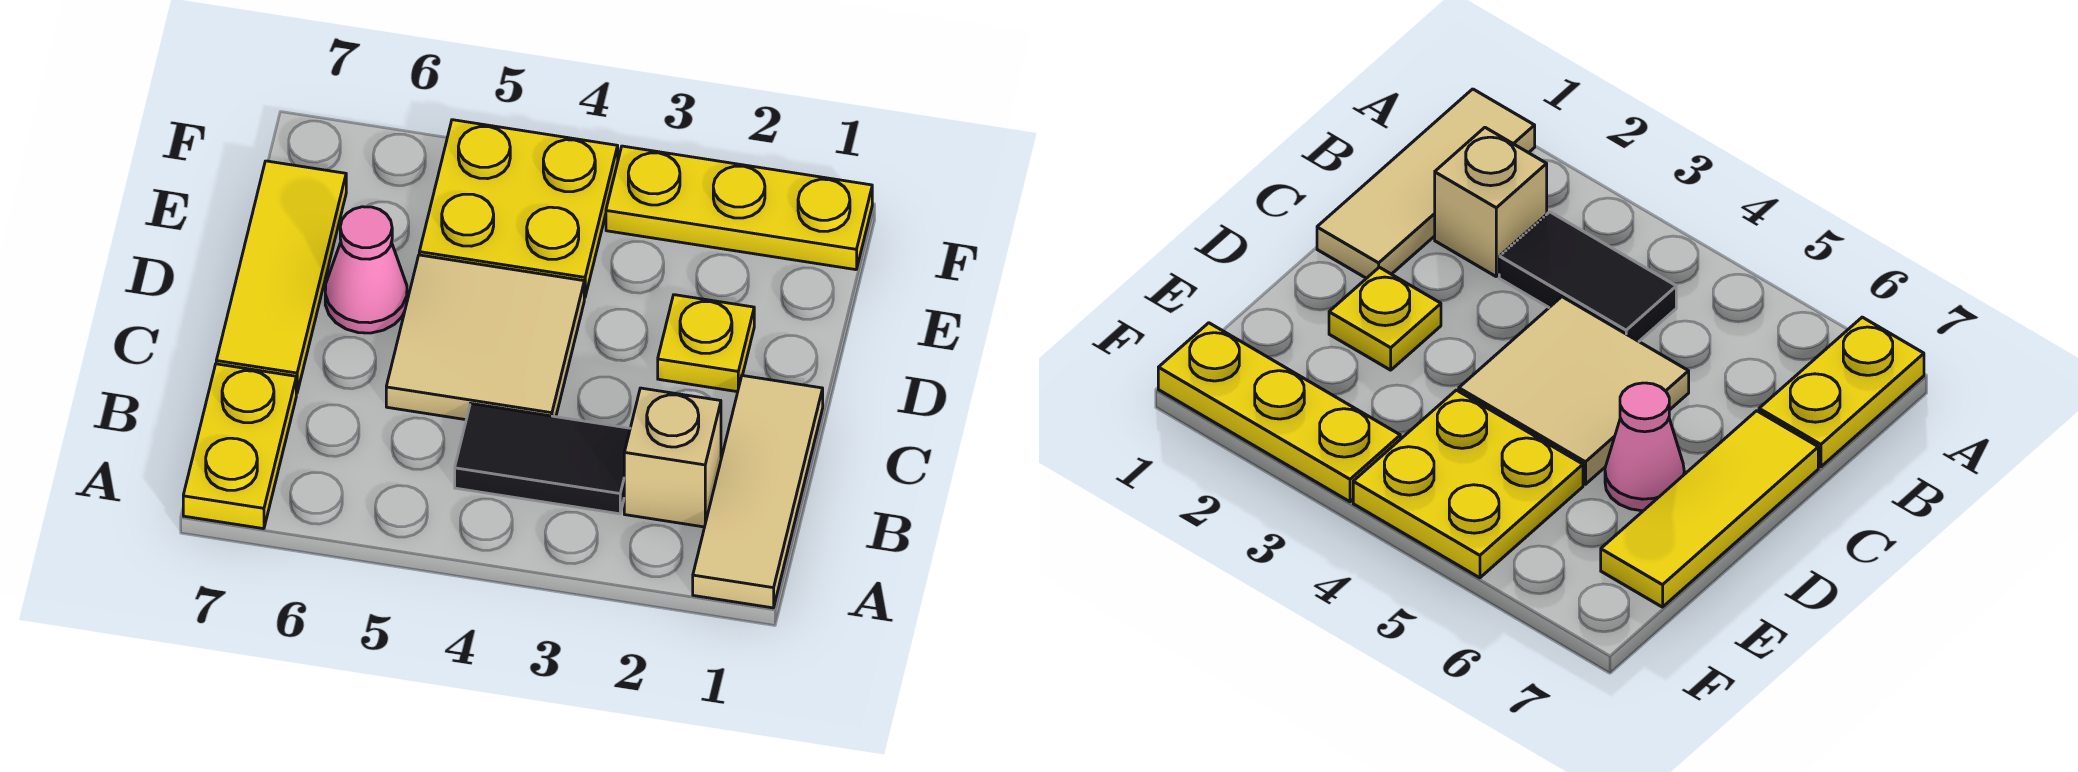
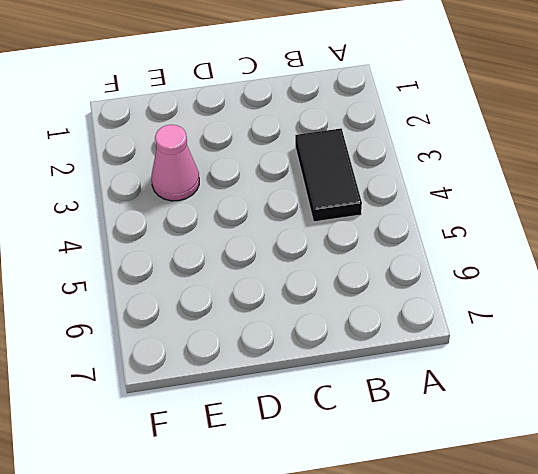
pink 1x1 cone [151,125,199,201] -> pink 1x1 cone moved to [325,207,407,333]
none -> tan 1x3 tile [693,375,823,608]
none -> yellow 1x2 plate [183,364,296,529]

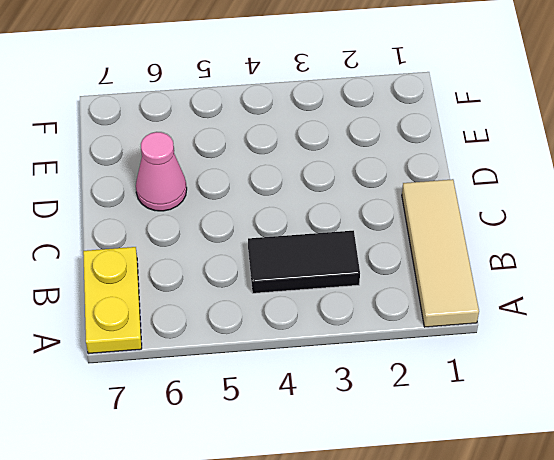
none -> tan 1x1 brick [624,388,721,527]
none -> tan 2x2 tile [386,255,584,420]

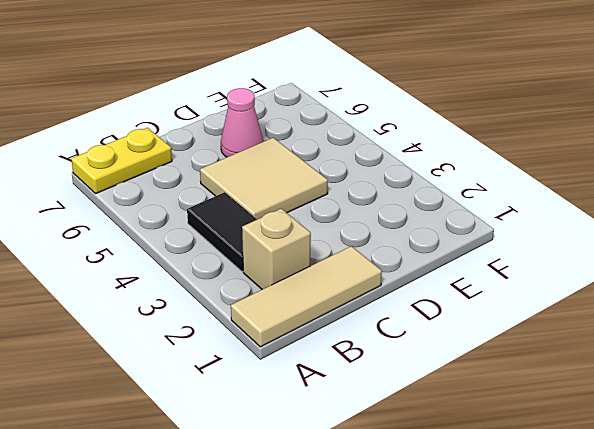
none -> yellow 1x3 tile [216,161,346,393]
none -> yellow 1x1 plate [658,295,754,392]

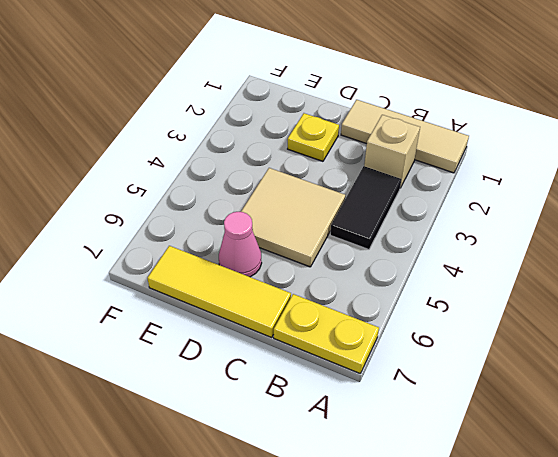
none -> yellow 2x2 plate [419,120,618,298]
none -> yellow 1x3 plate [606,146,872,270]

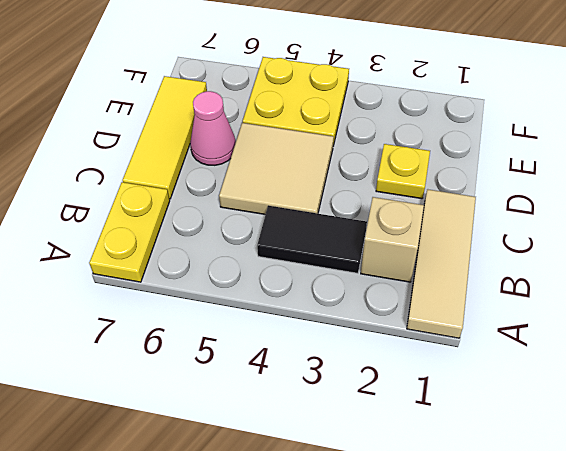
none -> yellow 1x3 plate [606,146,872,270]

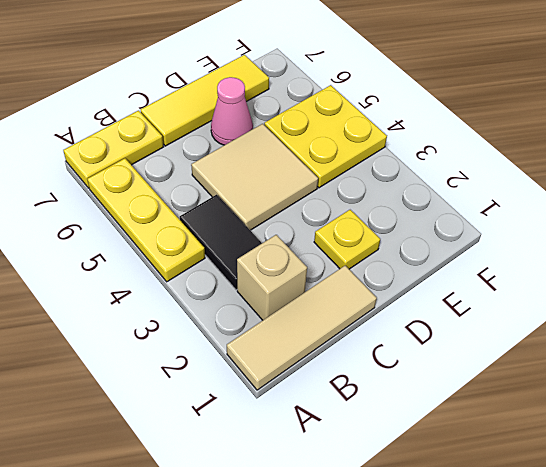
yellow 1x3 plate [87,158,205,282] -> yellow 1x3 plate moved to [606,146,872,270]

